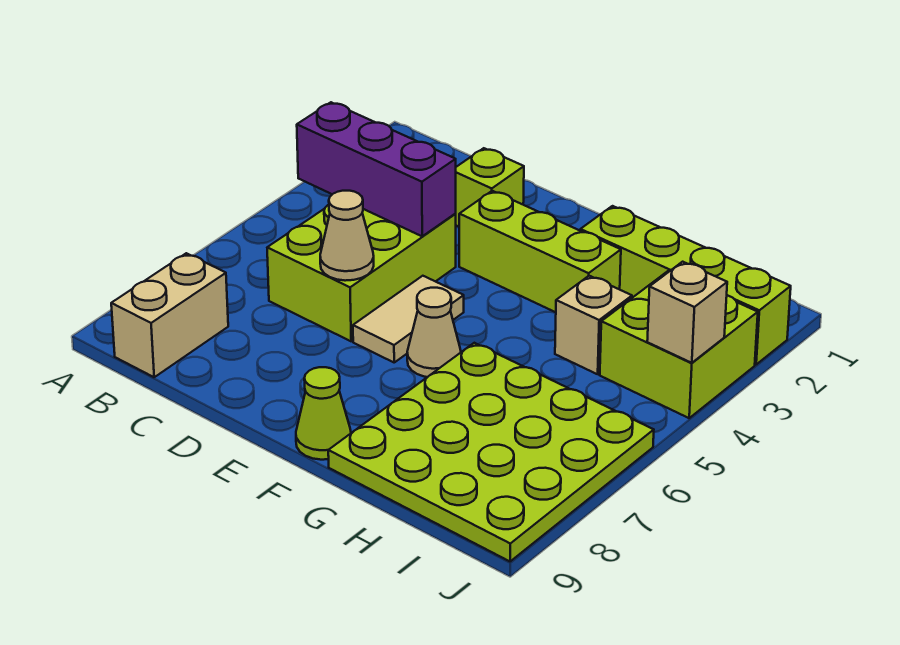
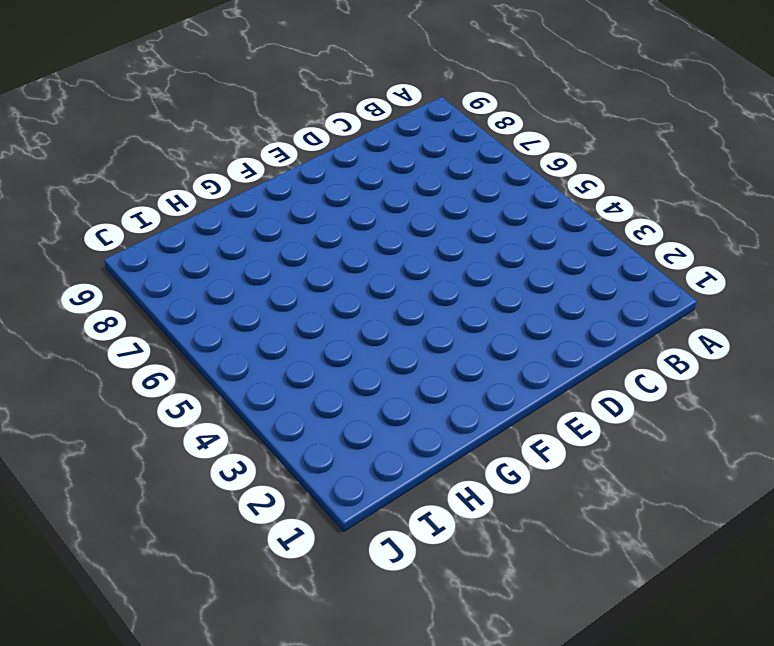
none -> tan 1x2 brick [111,253,228,377]
none -> lime 2x3 brick [267,205,456,341]
none -> lime 1x1 brick [455,148,524,226]

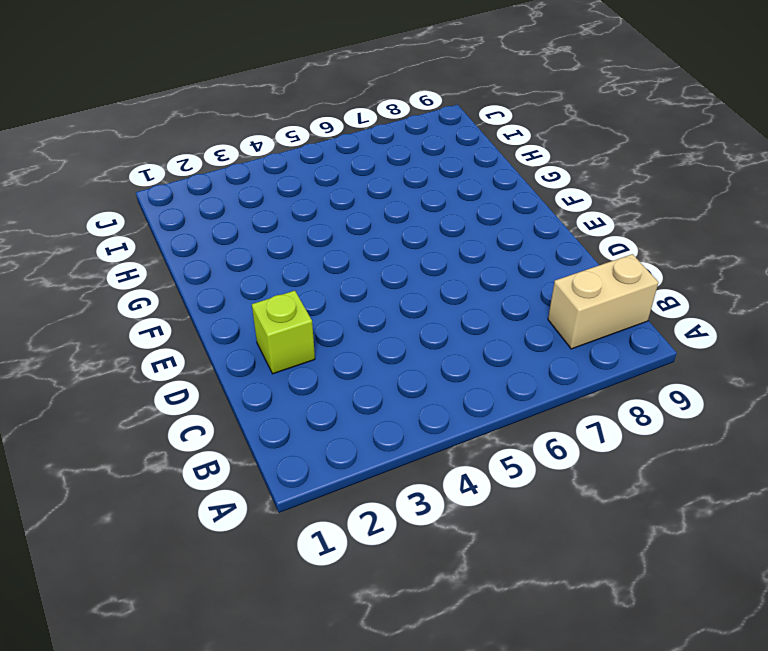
none -> lime 2x3 brick [267,205,456,341]
none -> lime 1x3 brick [459,191,621,312]
none -> tan 1x2 tile [353,276,464,362]

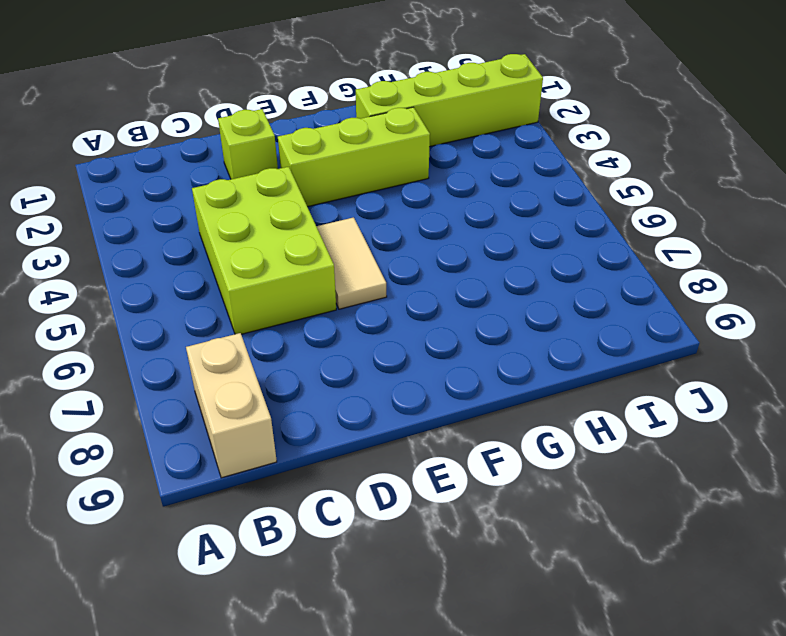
none -> tan 1x1 cone [407,288,461,377]
none -> lime 1x1 cone [296,367,351,460]
none -> lime 4x4 plate [328,343,654,561]

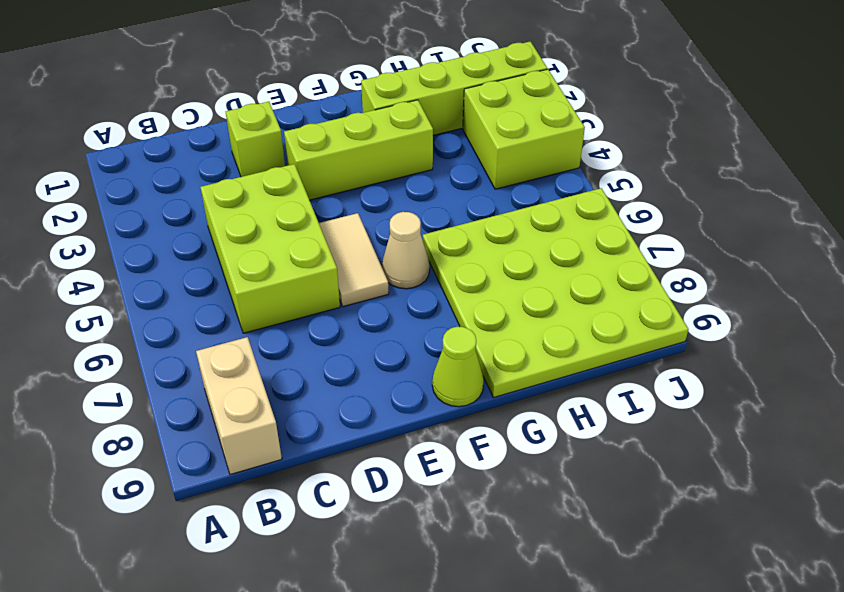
none -> tan 1x1 brick [555,276,632,374]
none -> purple 1x3 brick [297,102,456,236]
none -> tan 1x1 cone [320,191,374,281]

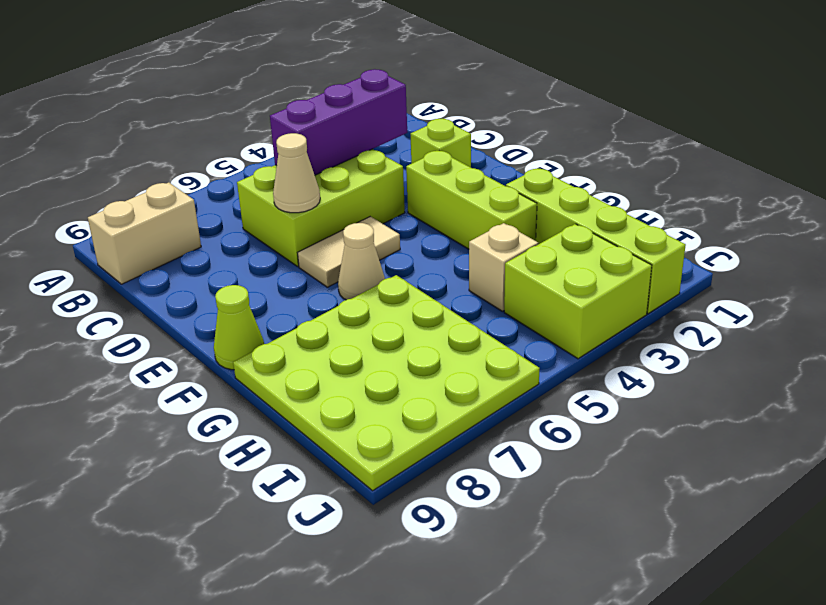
purple 1x3 brick [270,69,407,175] -> purple 1x3 brick turned to [297,102,456,236]
none -> tan 1x1 brick [647,262,727,363]

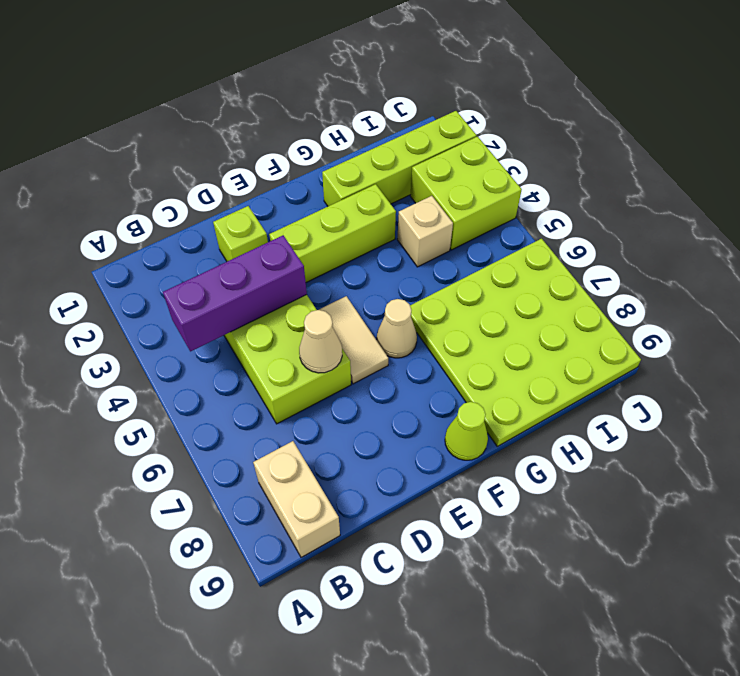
none -> tan 1x1 brick [647,262,727,363]

